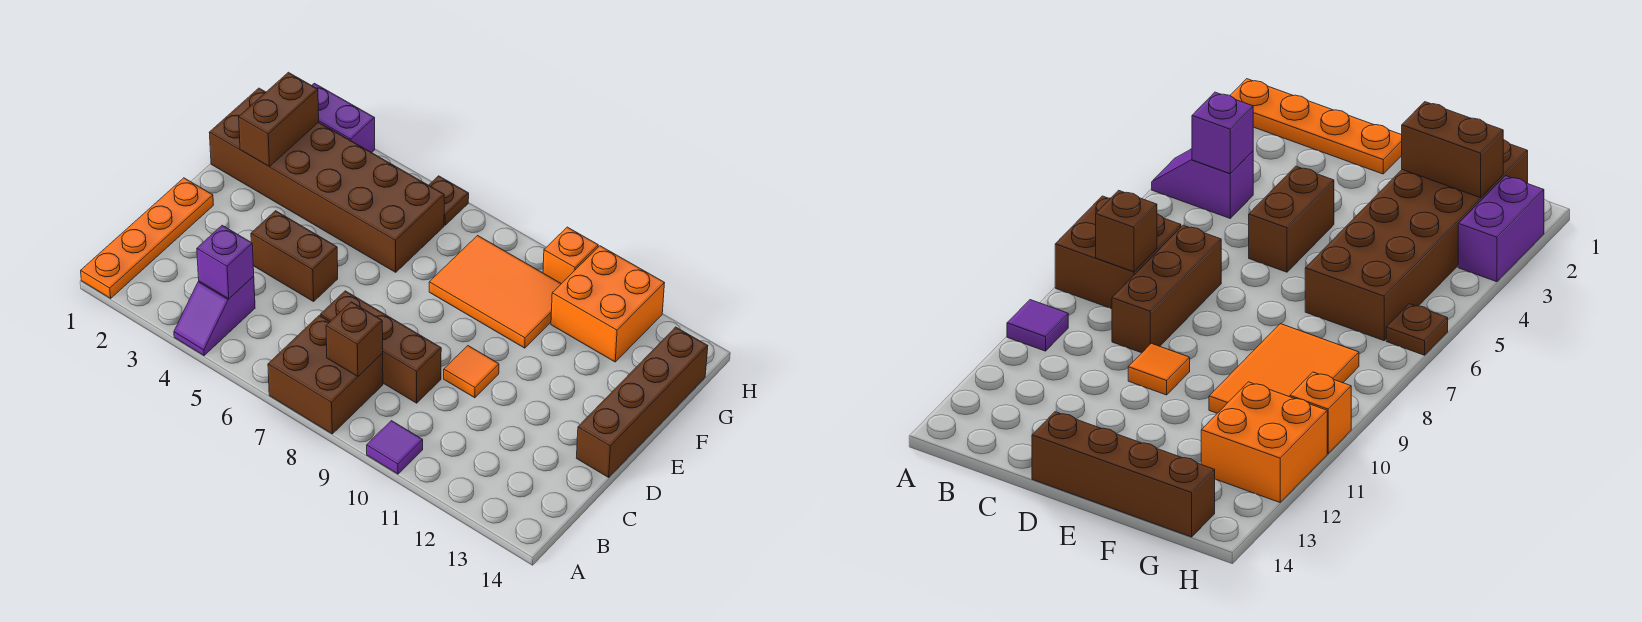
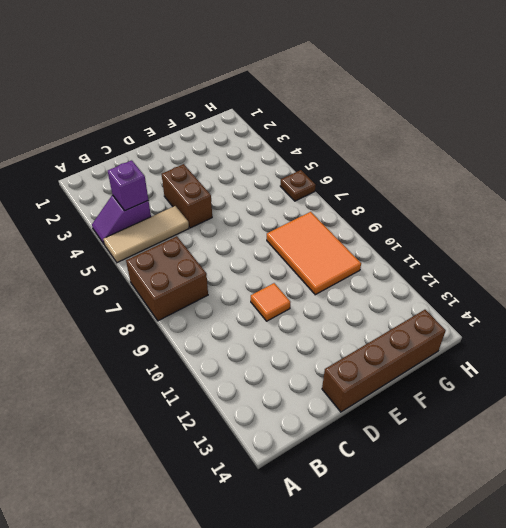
tan 1x3 tile [103,206,189,263] -> none
none -> orange 1x4 plate [81,178,213,298]
none -> purple 1x1 tile [367,421,423,474]
none -> brown 1x3 brick [321,291,441,403]

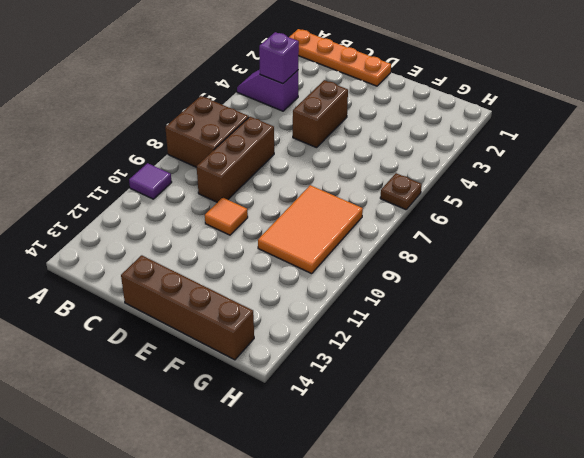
none -> brown 2x6 brick [209,88,444,272]
none -> orange 2x2 brick [551,246,664,362]
none -> purple 1x2 brick [312,83,375,153]

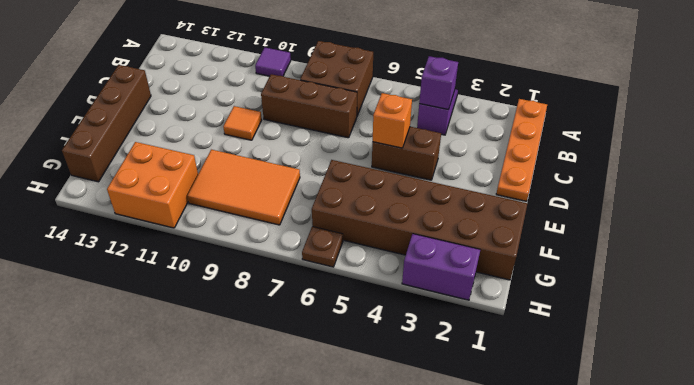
orange 1x1 brick [373,93,412,148] -> orange 1x1 brick moved to [543,227,598,284]
none -> brown 1x1 brick [326,302,383,376]
none -> brown 1x2 brick [239,72,319,166]

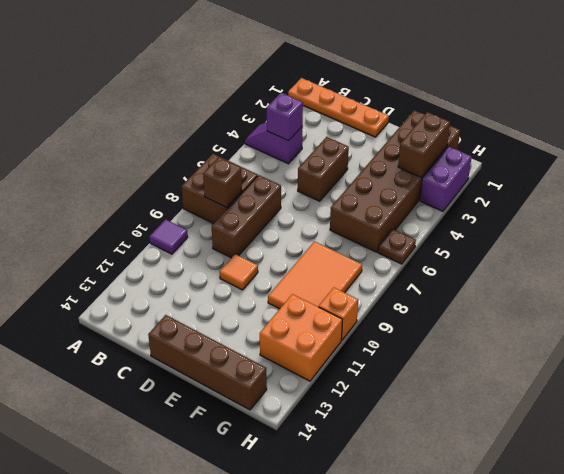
brown 1x2 brick [398,112,450,177] -> brown 1x2 brick turned to [239,72,319,166]

